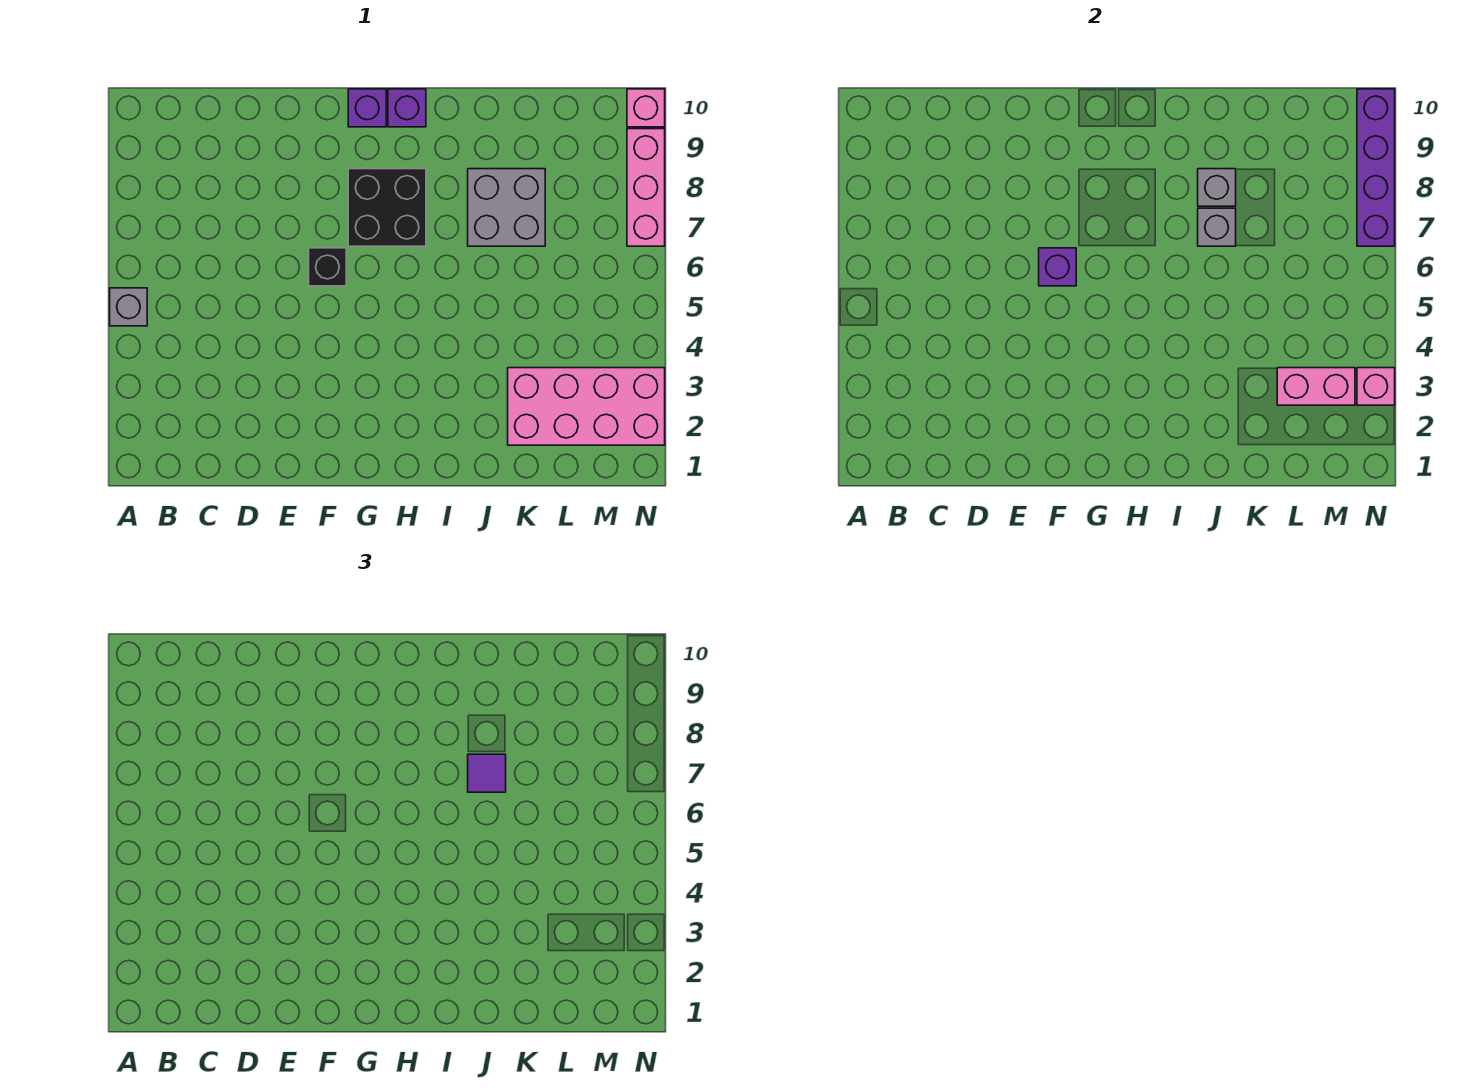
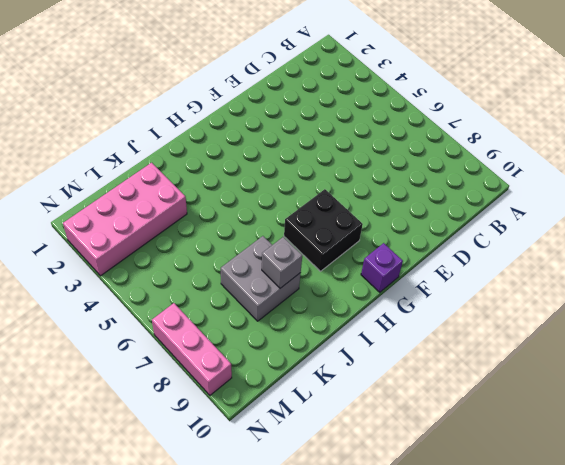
none -> grey 1x1 brick [110,288,147,326]
none -> black 1x1 brick [309,248,346,286]
none -> purple 1x1 brick [388,89,426,127]

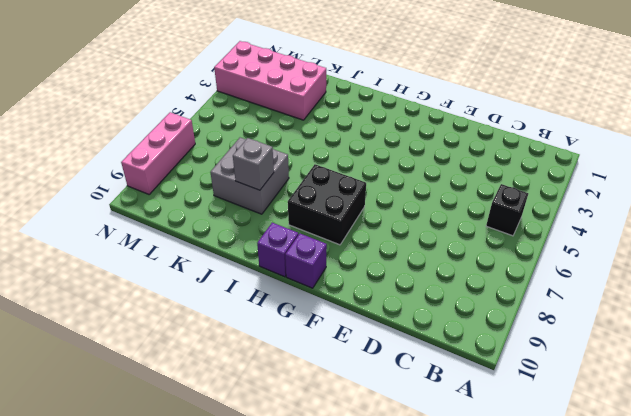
black 1x1 brick [486,184,528,236] -> black 1x1 brick moved to [309,248,346,286]
none -> grey 1x1 brick [110,288,147,326]
none -> pink 1x1 brick [627,89,665,127]
none -> purple 1x1 brick [1039,248,1076,286]

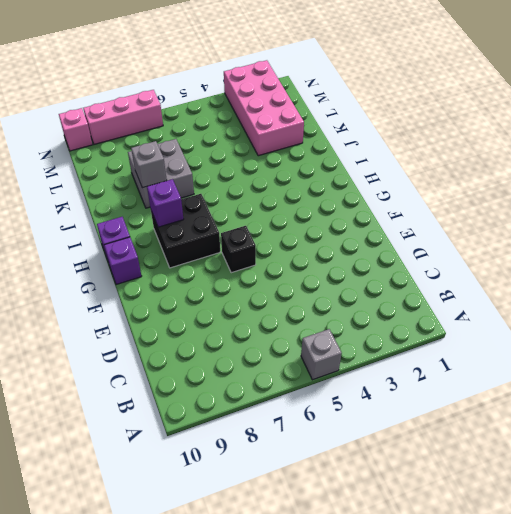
purple 1x1 brick [147,179,184,227] -> purple 1x1 brick moved to [1039,248,1076,286]
none -> grey 1x1 brick [1198,208,1236,246]
none -> pink 1x2 brick [1277,368,1355,405]
none -> pink 1x1 brick [1357,368,1395,405]

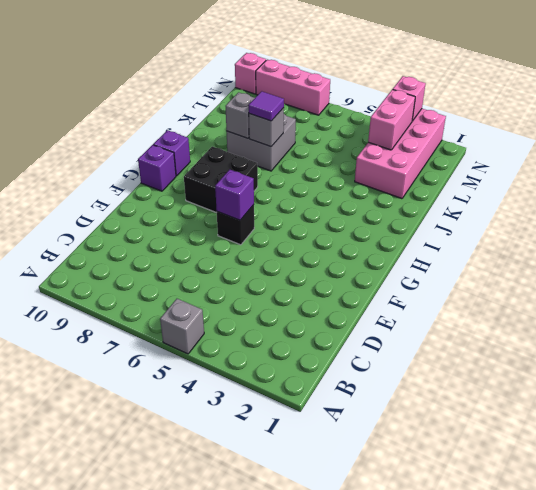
none -> purple 1x4 brick [1357,89,1395,246]

